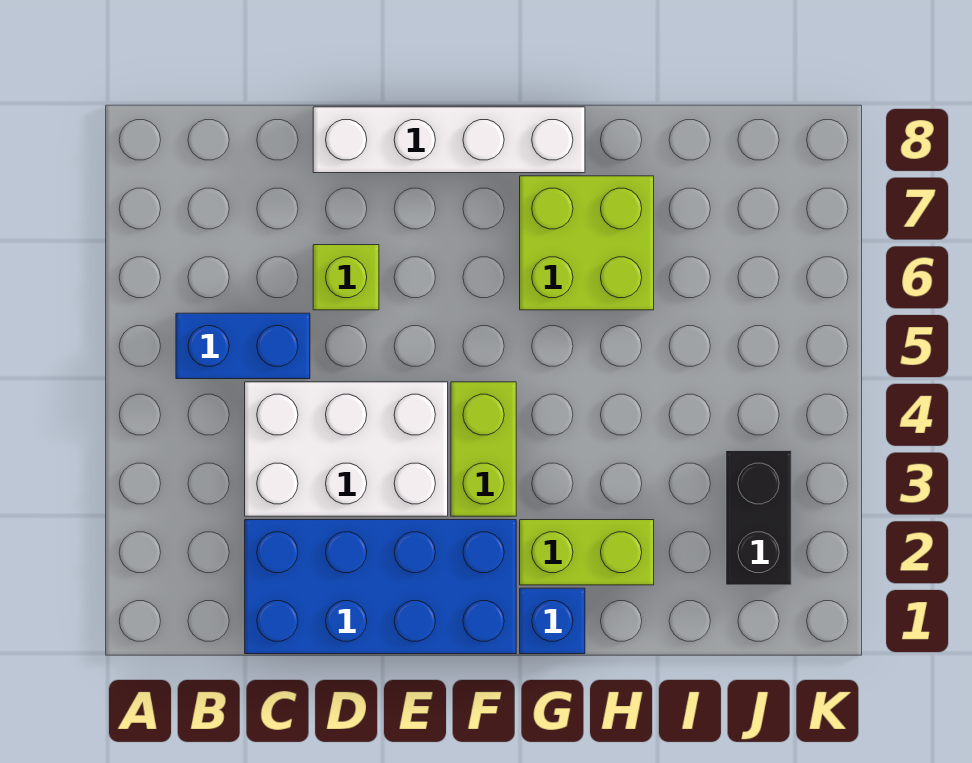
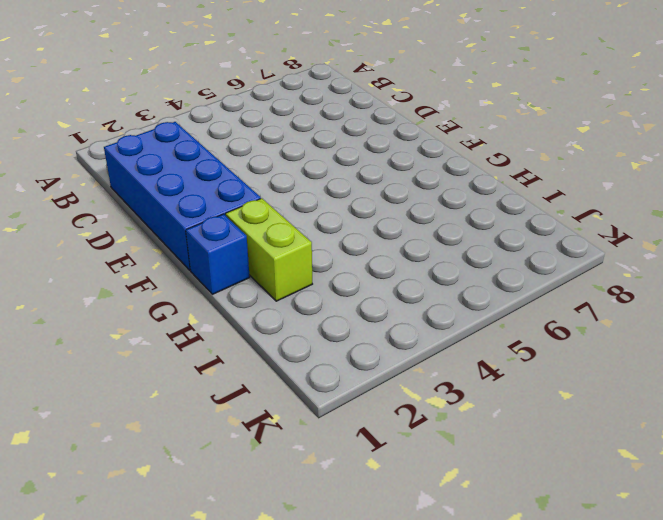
none -> blue 1x2 brick [176,313,310,379]
none -> white 2x3 brick [245,382,448,516]

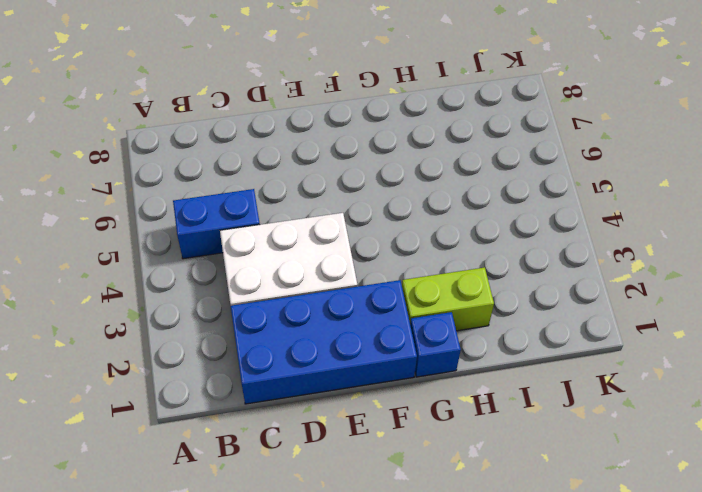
none -> lime 1x1 brick [313,245,379,310]
none -> white 1x4 brick [313,107,585,173]

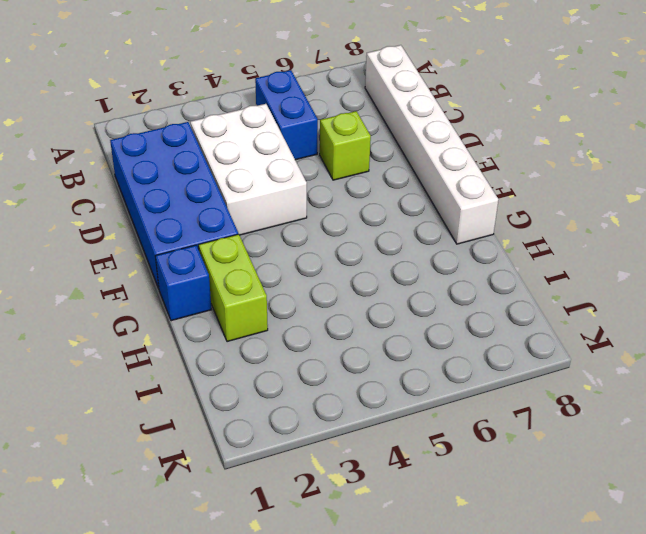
white 1x6 brick [365,45,498,244] -> white 1x4 brick [313,107,585,173]
none -> lime 1x2 brick [451,382,516,516]
none -> lime 2x2 brick [520,176,654,310]

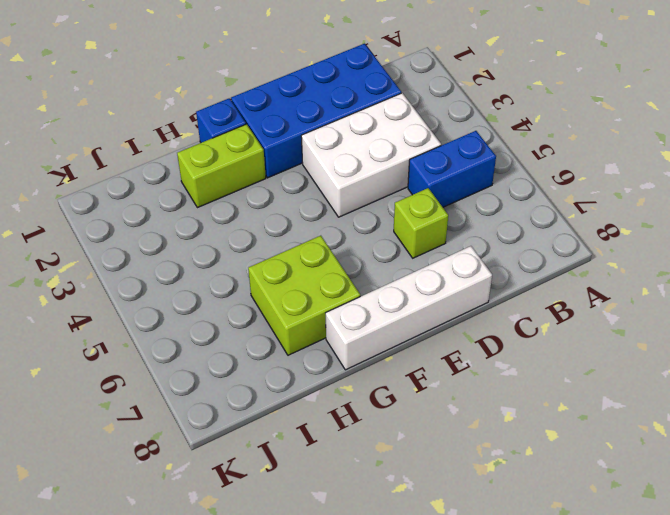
none -> lime 1x2 brick [451,382,516,516]
none -> black 1x2 brick [726,451,791,585]

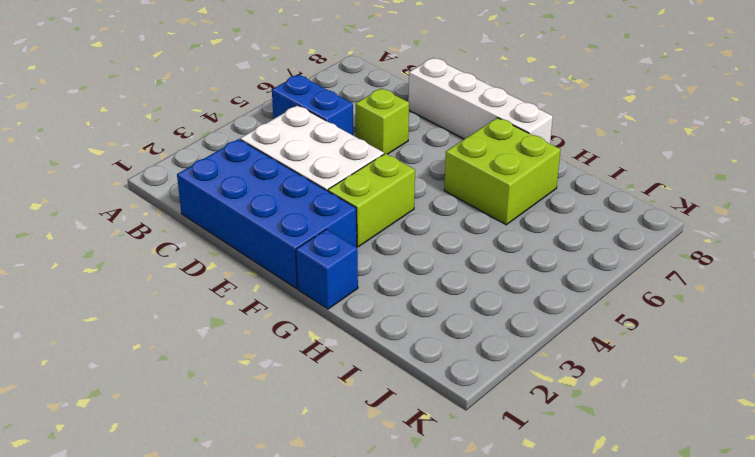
none -> lime 1x2 brick [520,520,654,585]
none -> black 1x2 brick [726,451,791,585]

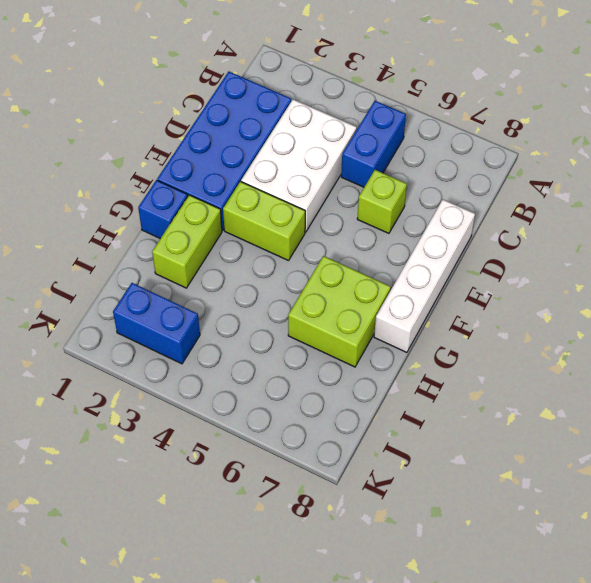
blue 1x2 brick [113,283,200,364] -> black 1x2 brick [726,451,791,585]

